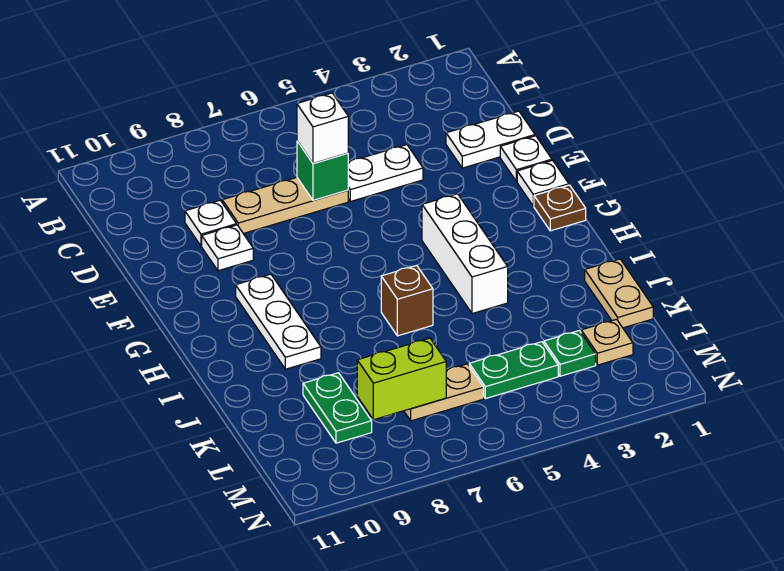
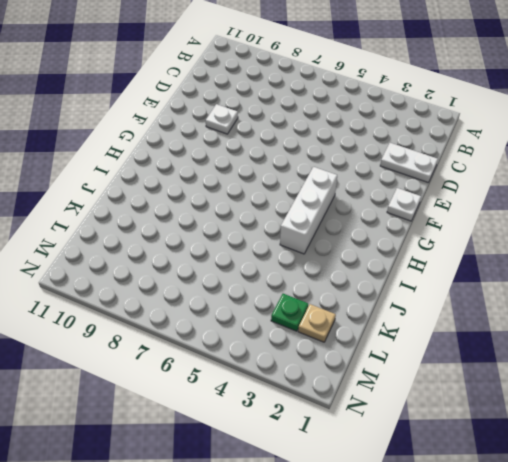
none -> white 1x2 plate [348,145,423,201]
none -> tan 1x3 plate [222,178,348,234]
none -> white 1x1 plate [185,201,236,246]

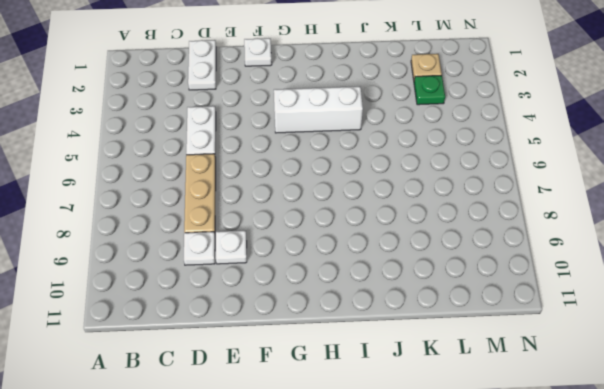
none -> white 1x1 plate [500,136,552,182]
none -> brown 1x1 plate [534,185,586,231]
none -> white 1x3 plate [236,274,321,369]

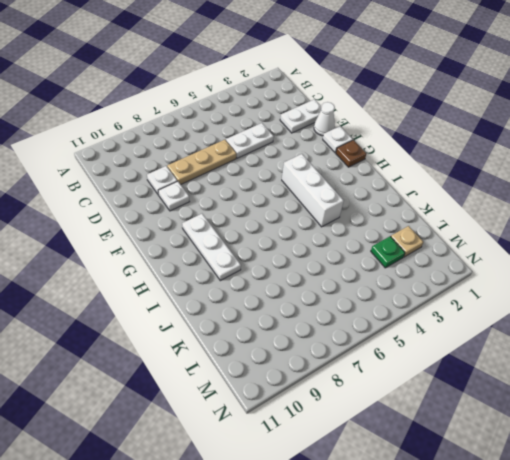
white 1x1 cone [314,102,335,136] -> white 1x1 plate [500,136,552,182]
none -> brown 1x1 brick [381,265,433,336]
none -> tan 1x2 plate [585,259,653,328]
none -> green 1x2 plate [303,373,372,443]

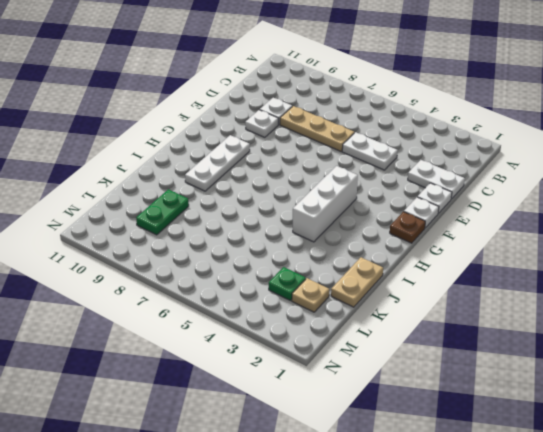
none -> brown 1x1 brick [381,265,433,336]
none -> green 1x2 plate [469,342,558,399]
none -> tan 1x2 plate [404,364,484,421]

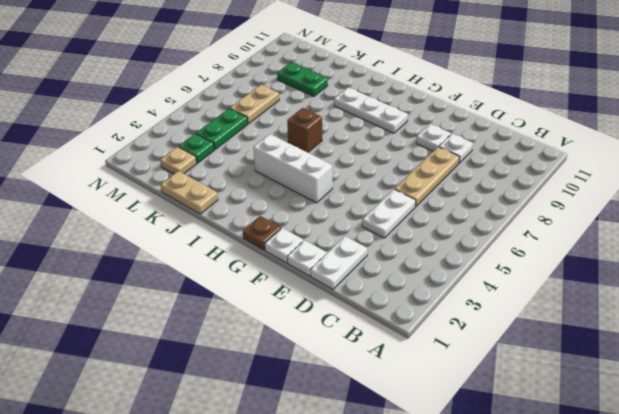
none -> green 1x1 brick [297,141,348,200]
none -> lime 1x2 brick [357,338,446,420]
none -> white 1x1 brick [297,93,348,163]

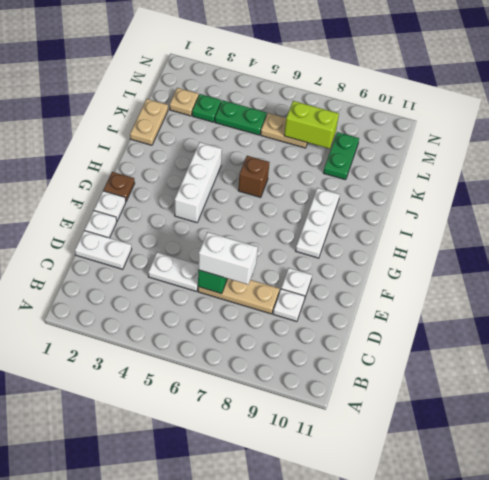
white 1x2 brick [198,232,258,284] -> white 1x1 brick [297,93,348,163]

